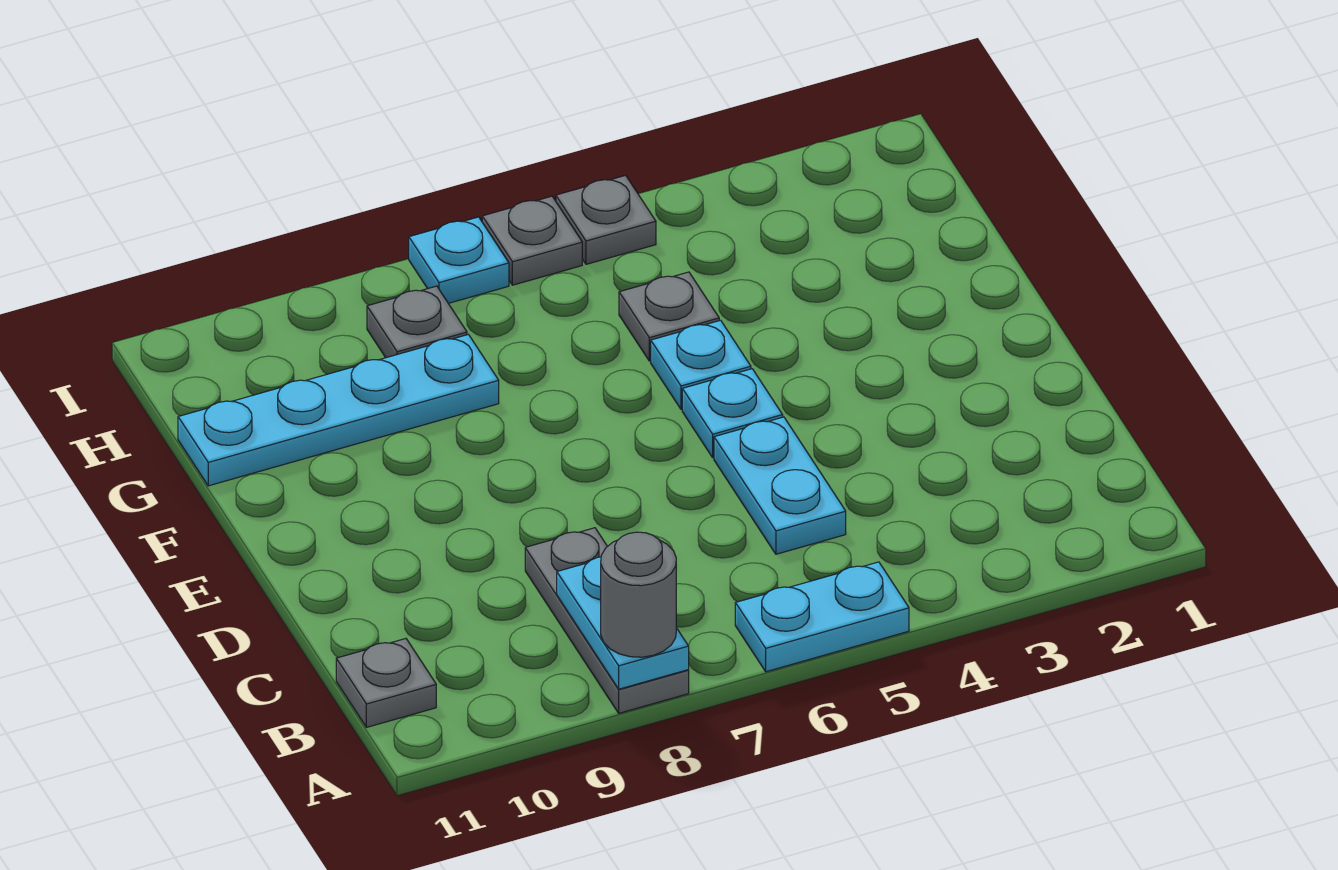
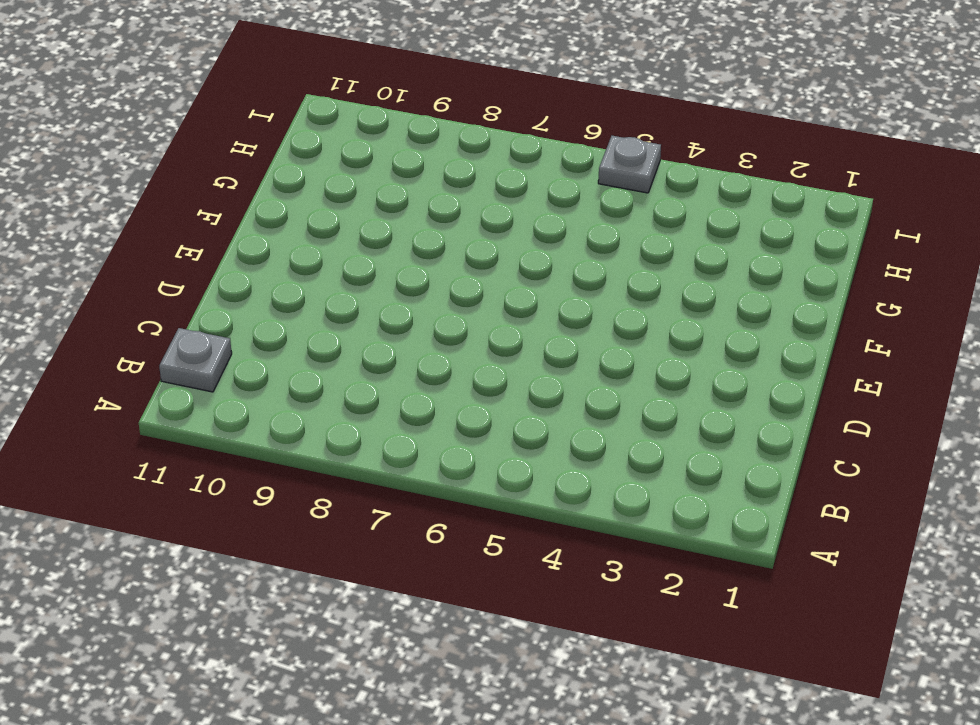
none -> cyan 1x2 plate [735,562,909,672]
none -> grey 1x3 plate [525,528,689,713]
none -> cyan 1x2 plate [714,417,846,554]

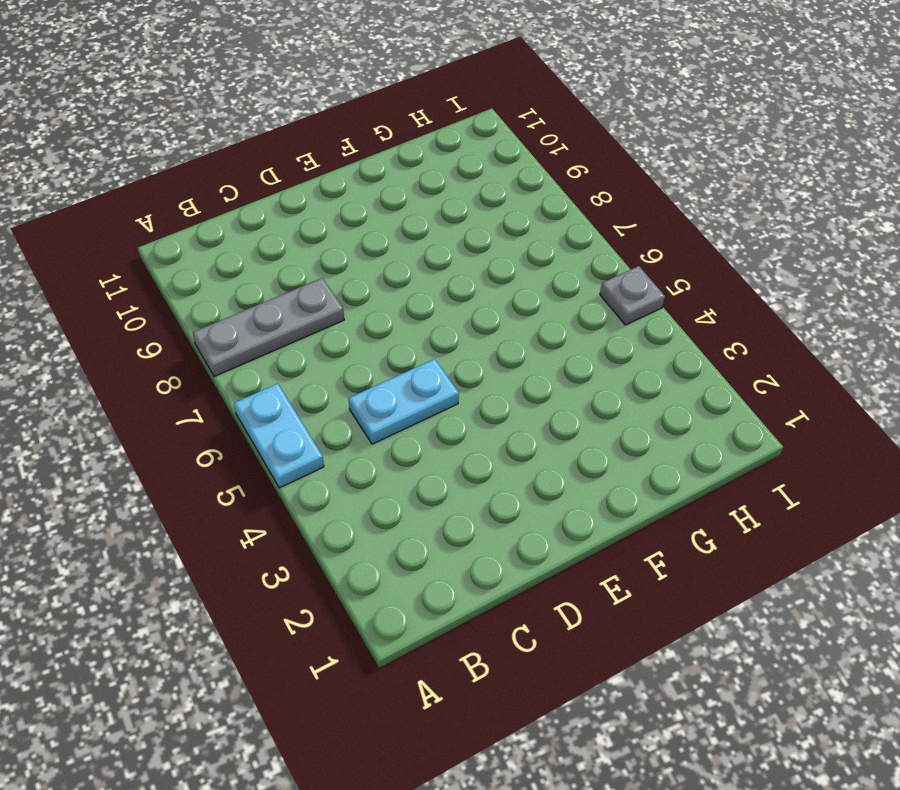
none -> grey 1x1 plate [336,639,436,727]
none -> cyan 1x1 plate [682,369,783,458]
none -> cyan 1x1 plate [651,320,751,409]

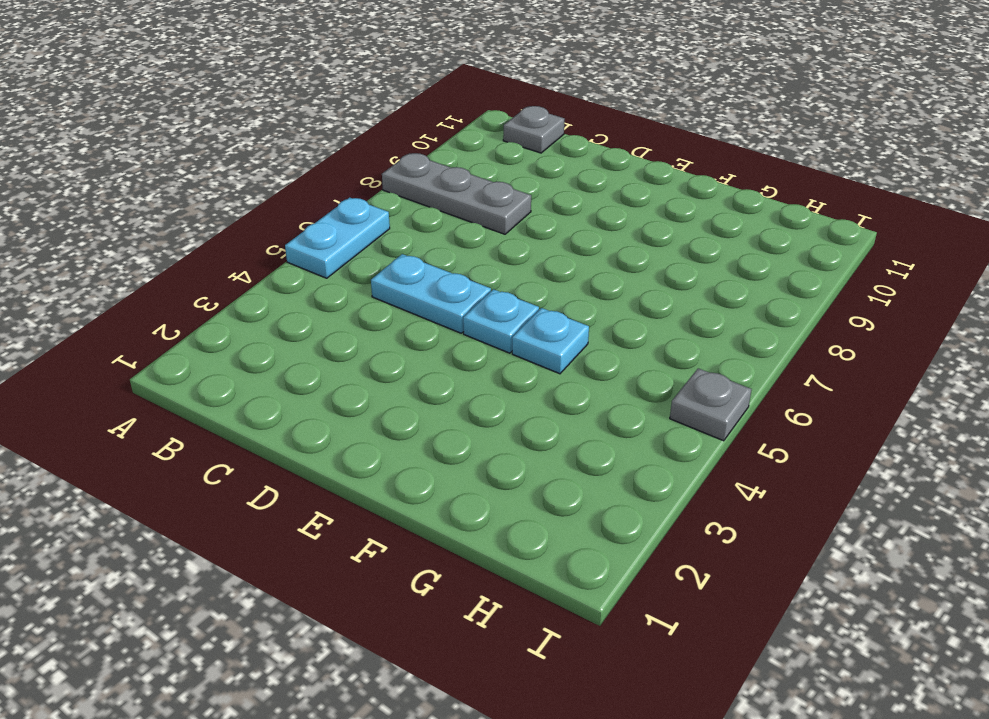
none -> grey 1x1 plate [619,272,719,361]
none -> cyan 1x4 plate [178,334,499,486]
none -> grey 1x1 plate [367,286,467,358]

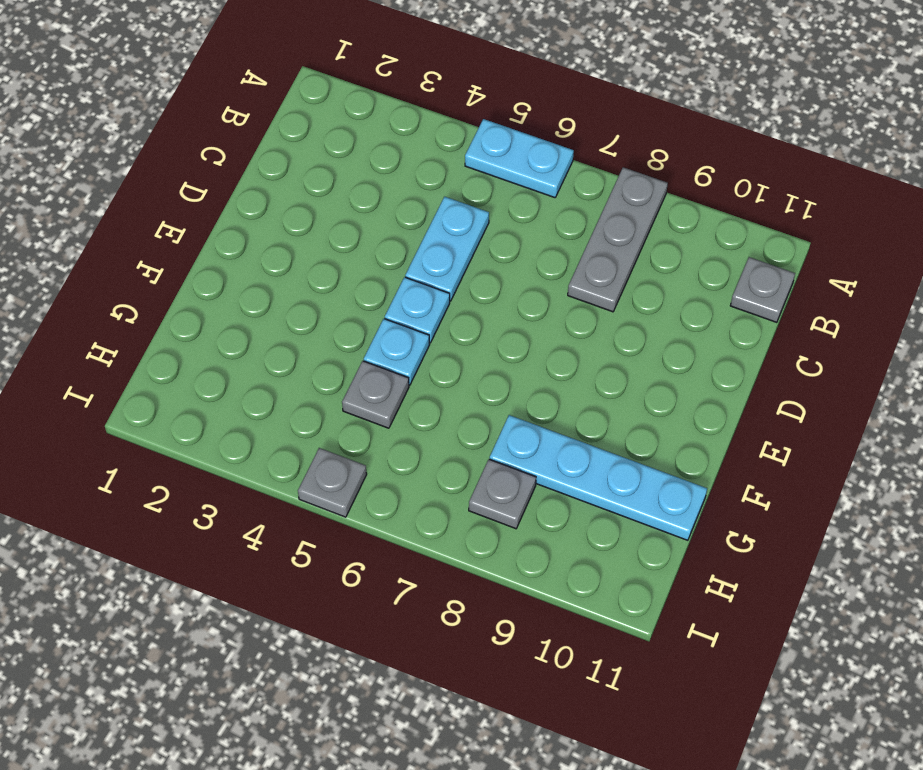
none -> grey 1x1 plate [482,196,582,285]
none -> cyan 1x1 plate [409,217,509,303]
none -> cyan 1x2 plate [557,557,689,689]

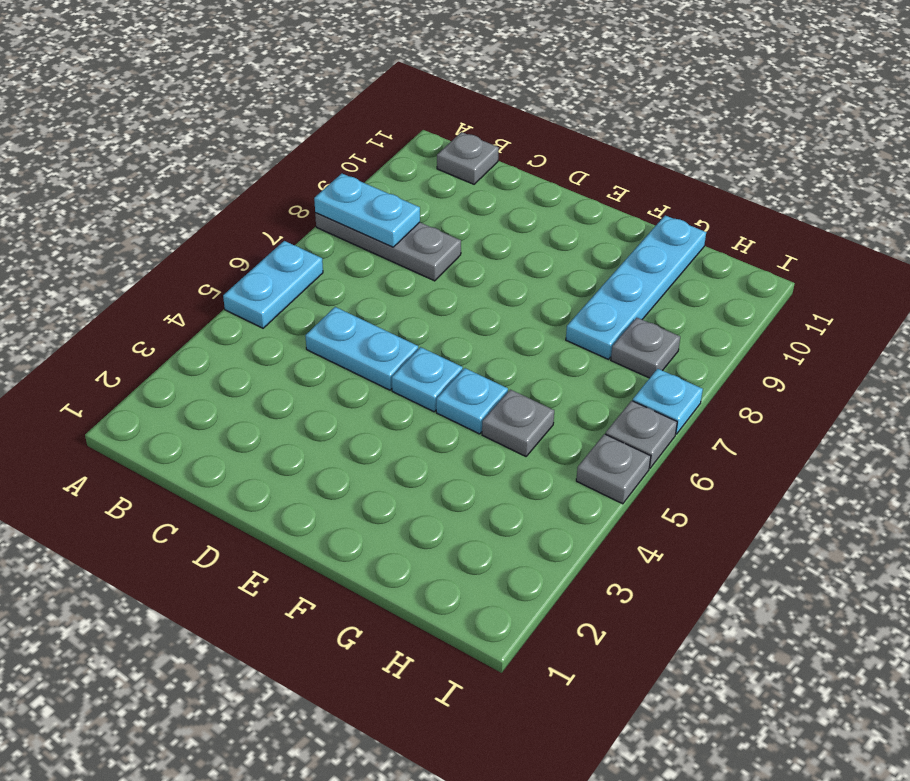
none -> grey 1x1 round brick [601,532,676,657]

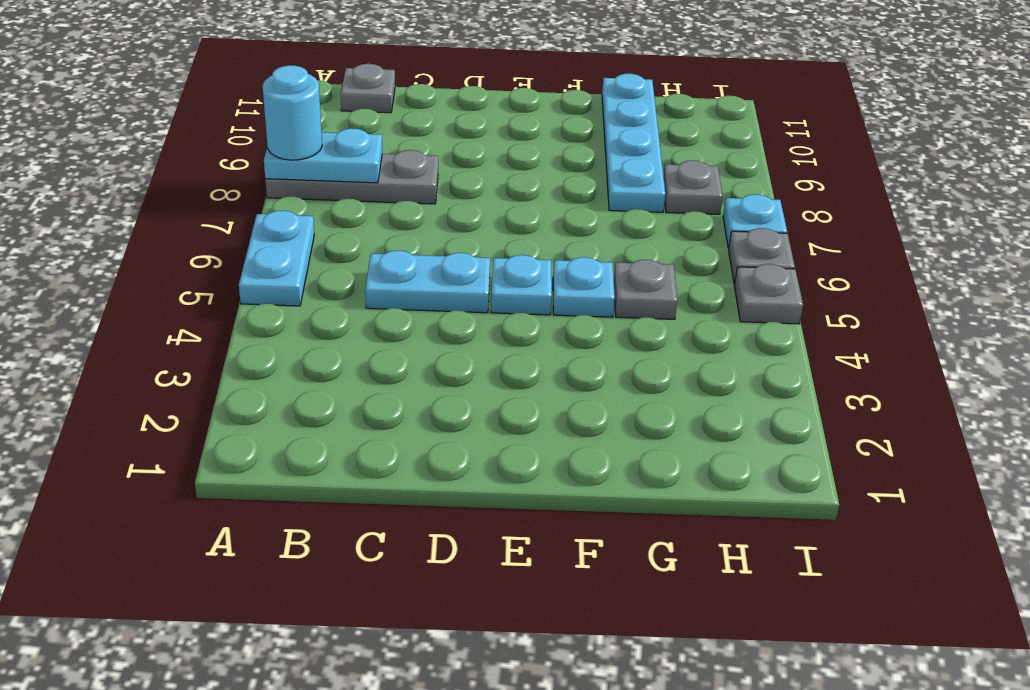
cyan 1x1 round brick [263,65,322,160] -> grey 1x1 round brick [601,532,676,657]

